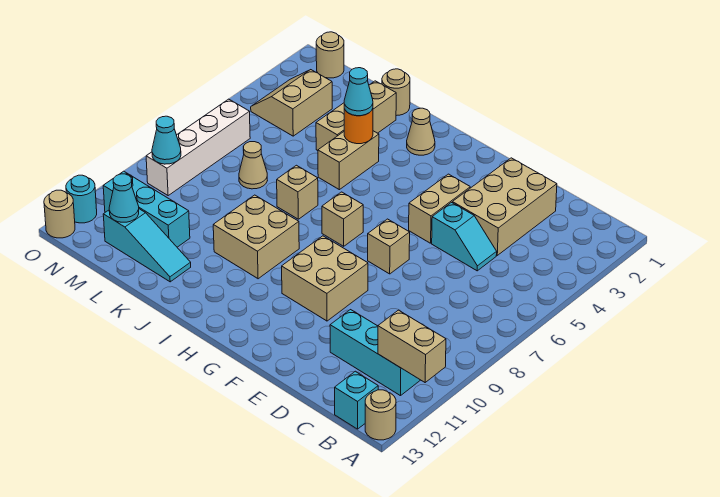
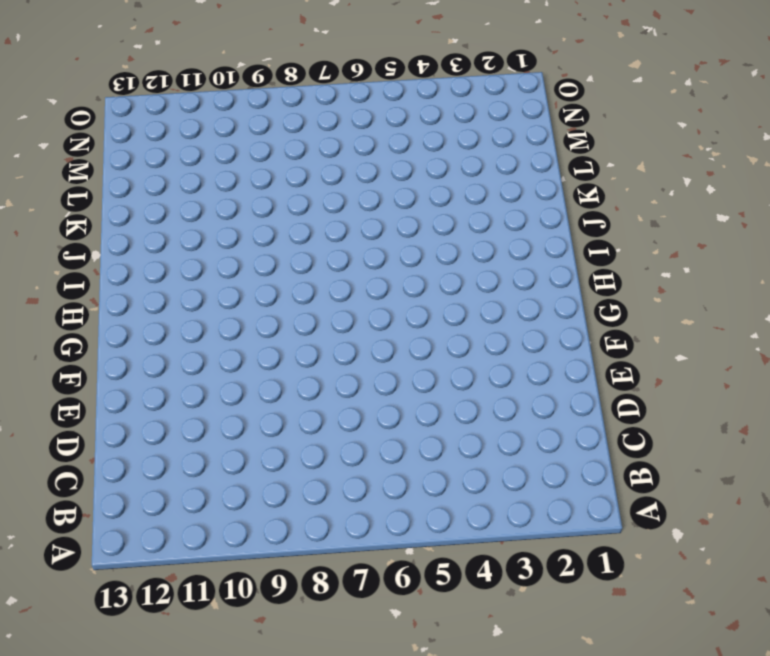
none -> tan 1x1 round brick [365,390,396,440]
none -> cyan 1x3 brick [330,310,420,396]
none -> cyan 1x1 brick [335,371,378,429]

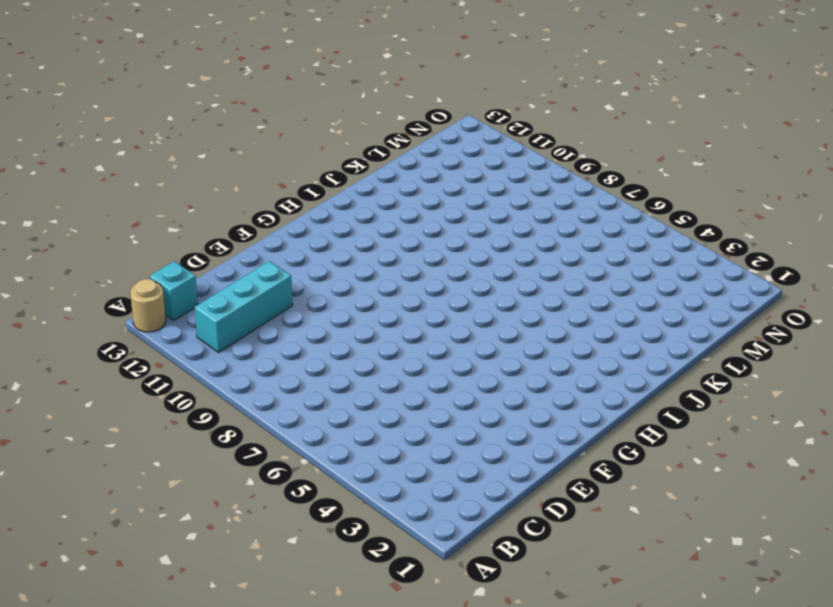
none -> tan 2x3 brick [452,158,557,255]
none -> cyan 1x2 slope [432,203,497,271]
none -> tan 1x2 brick [409,174,470,243]

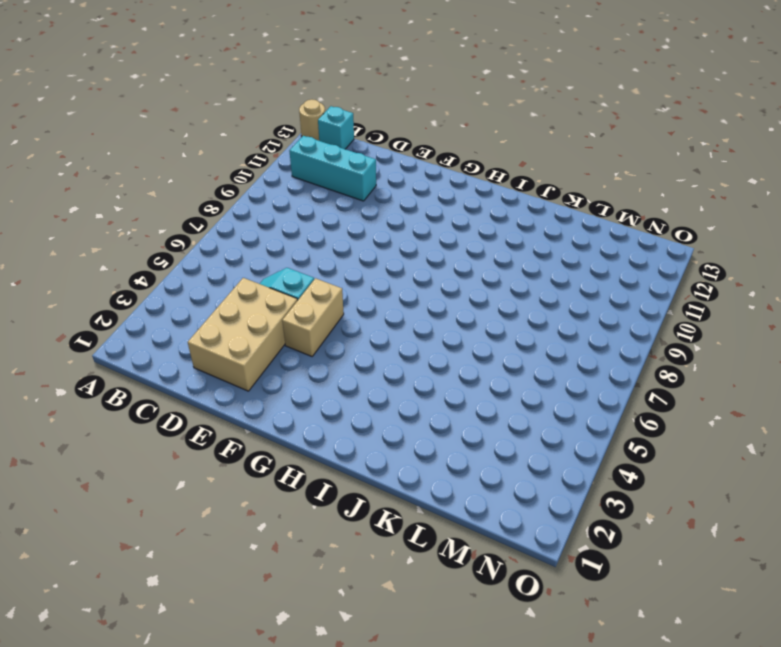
none -> tan 1x1 brick [368,219,410,274]
none -> tan 2x2 brick [282,236,368,321]
none -> tan 1x1 brick [322,192,363,246]

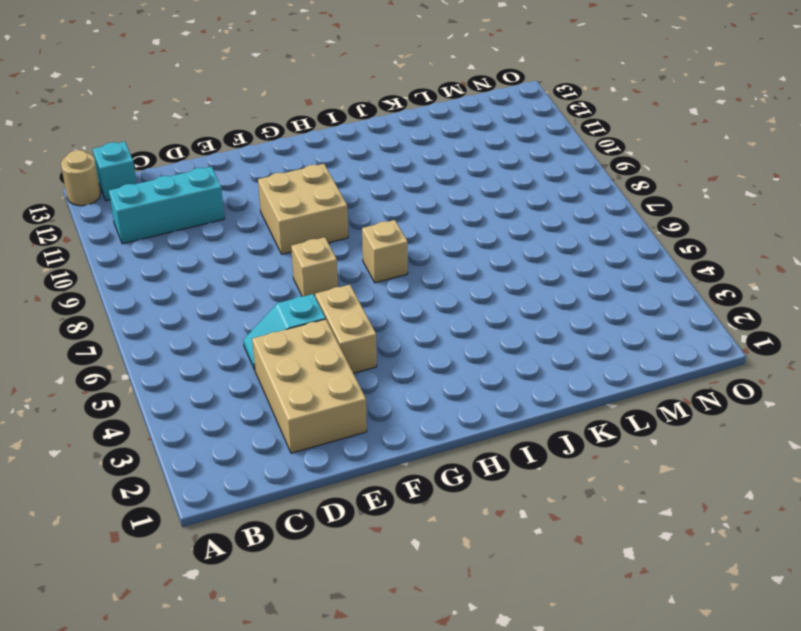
none -> tan 1x1 cone [407,108,435,155]
none -> tan 2x2 brick [213,195,299,279]
none -> tan 1x2 brick [318,131,379,190]

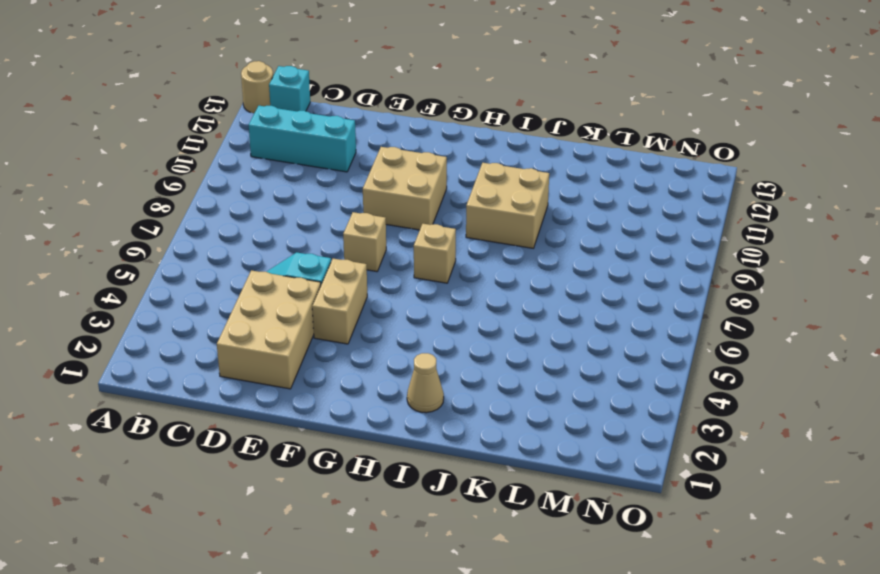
none -> tan 1x2 brick [318,131,379,190]
none -> tan 1x1 brick [277,165,318,219]
none -> tan 1x1 round brick [382,69,410,116]

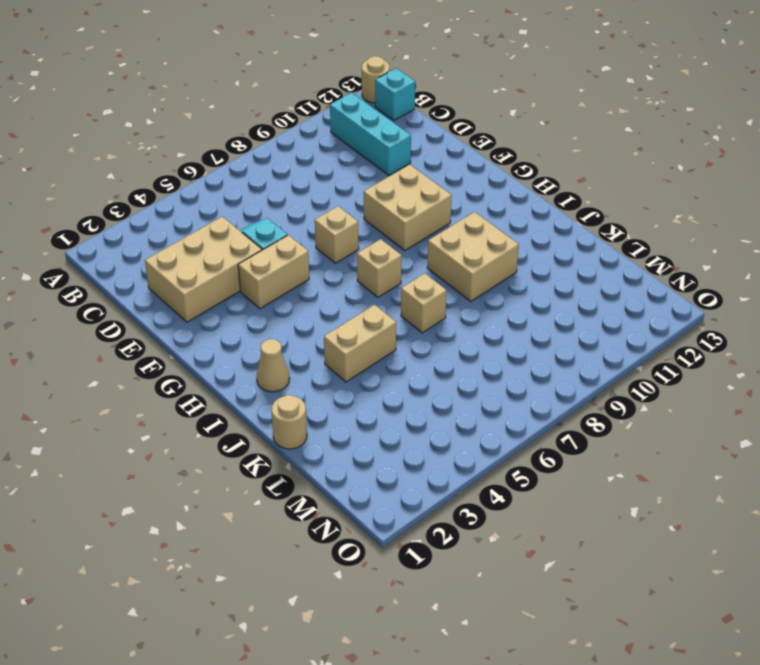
none -> tan 1x3 brick [316,81,396,151]
none -> cyan 1x3 slope [103,209,191,282]
none -> tan 1x1 cone [239,142,267,189]

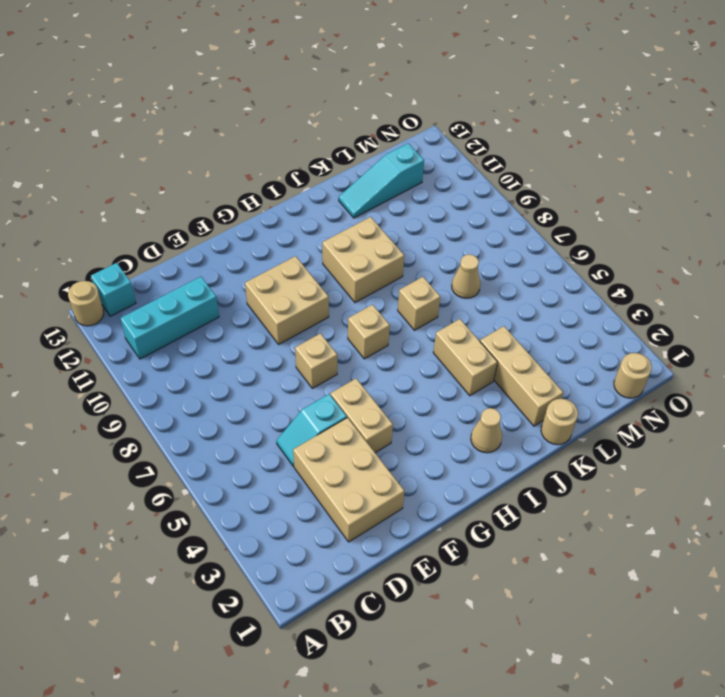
none -> cyan 1x3 brick [103,171,190,247]
none -> tan 2x2 slope [251,70,332,136]
none -> white 1x4 brick [146,99,250,195]

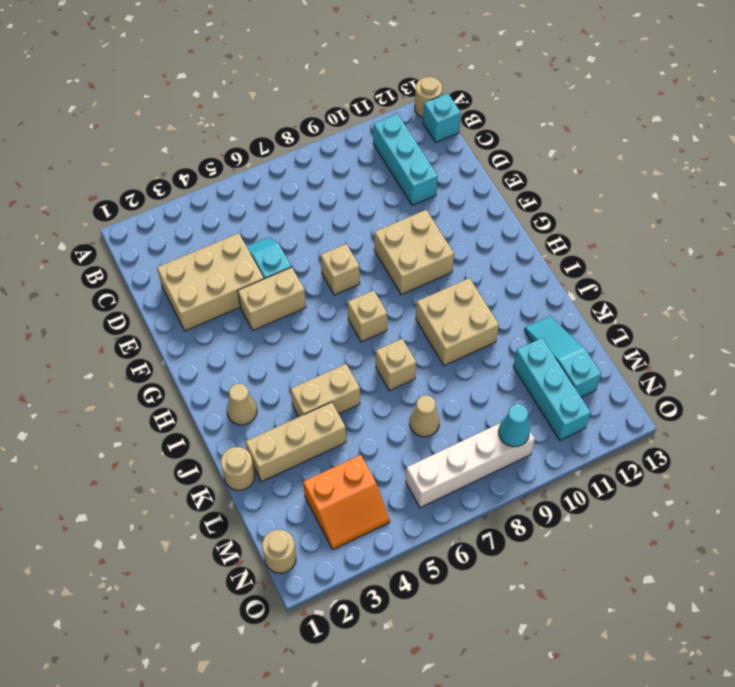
orange 2x2 slope [303,455,390,549] -> tan 2x2 slope [251,70,332,136]
none -> cyan 1x1 round brick [66,175,97,223]
none -> tan 1x1 round brick [44,190,75,238]
none -> tan 1x2 brick [378,310,446,382]

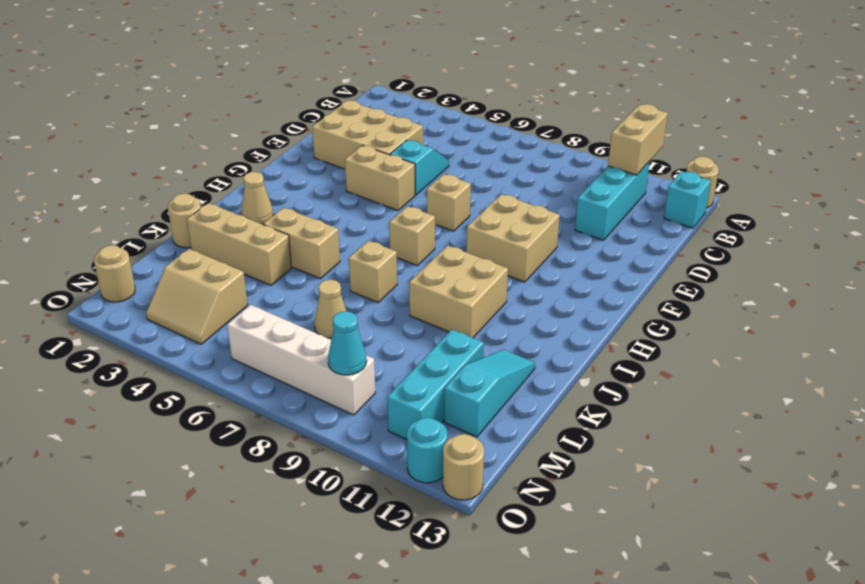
none -> orange 1x1 round brick [344,109,373,144]
none -> cyan 1x1 cone [109,174,139,222]
none -> cyan 1x1 cone [344,68,373,116]

